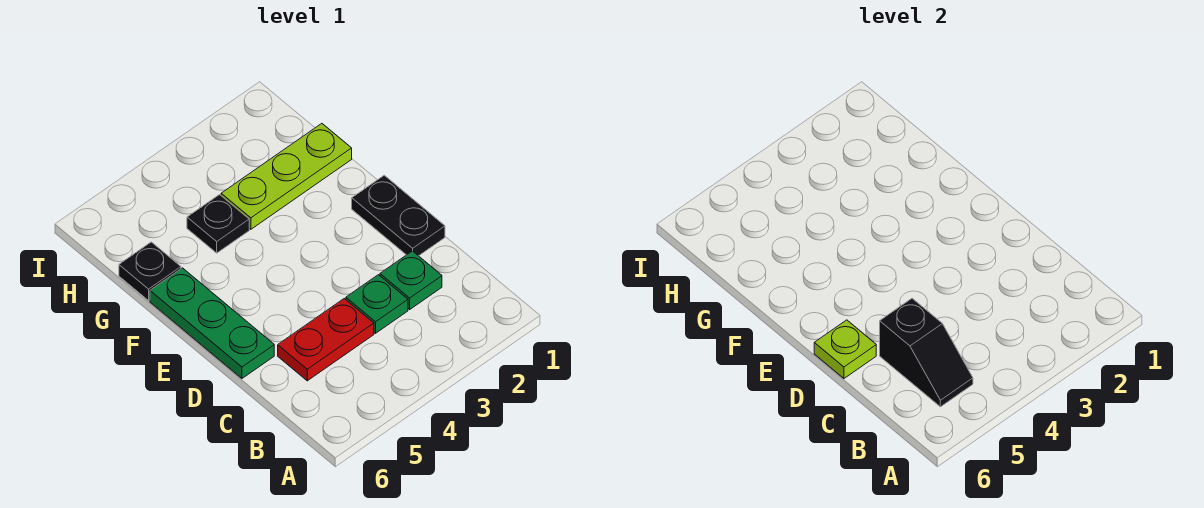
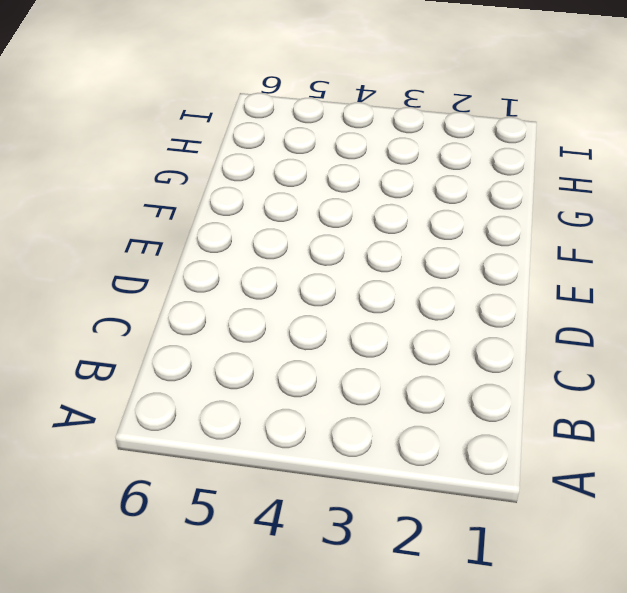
none -> green 1x1 plate [380,251,442,309]
none -> green 1x1 plate [346,275,408,333]

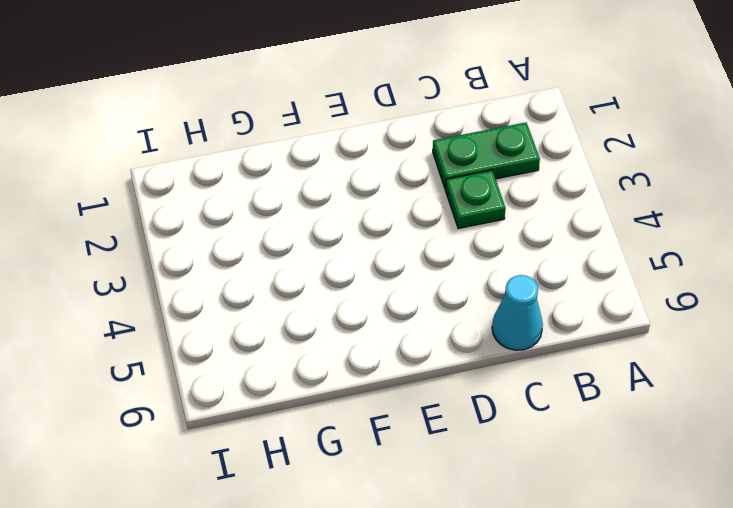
green 1x2 plate [433,122,540,189] -> green 1x1 plate [380,251,442,309]
cyan 1x1 cone [492,275,543,350] -> none
none -> red 1x2 plate [278,299,374,381]
none -> black 1x2 plate [352,175,445,256]

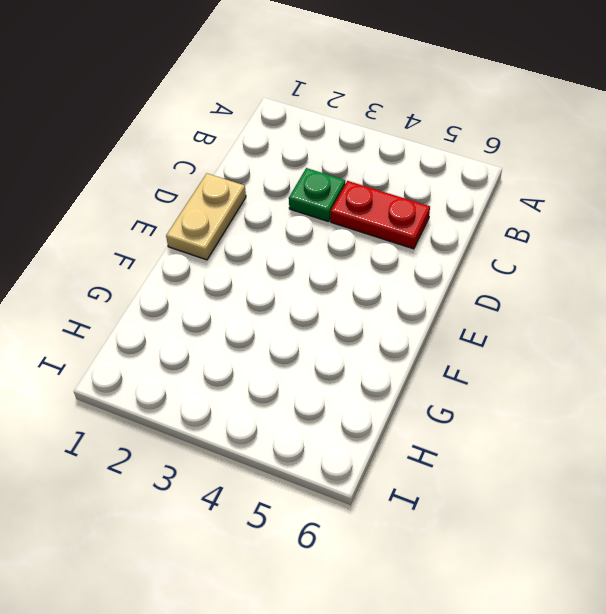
tan 1x2 plate [166,174,246,260] -> black 1x2 plate [352,175,445,256]
none -> green 1x1 plate [380,251,442,309]
none -> green 1x3 plate [150,268,274,378]

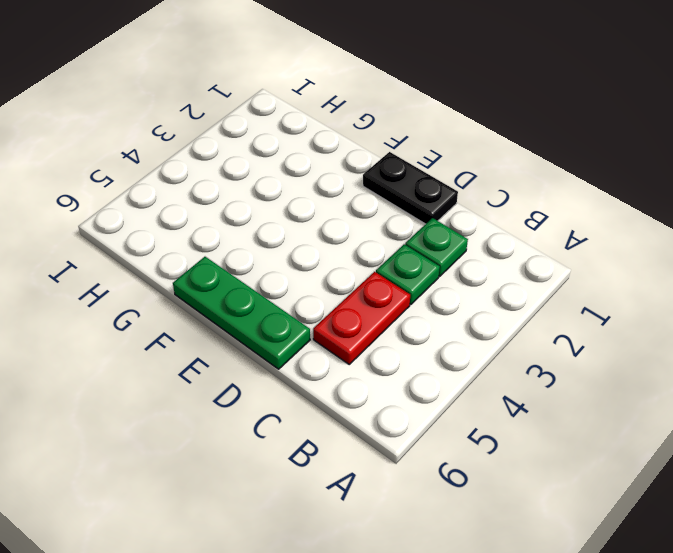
none -> lime 1x3 plate [221,124,352,229]
none -> black 1x1 plate [187,195,249,253]

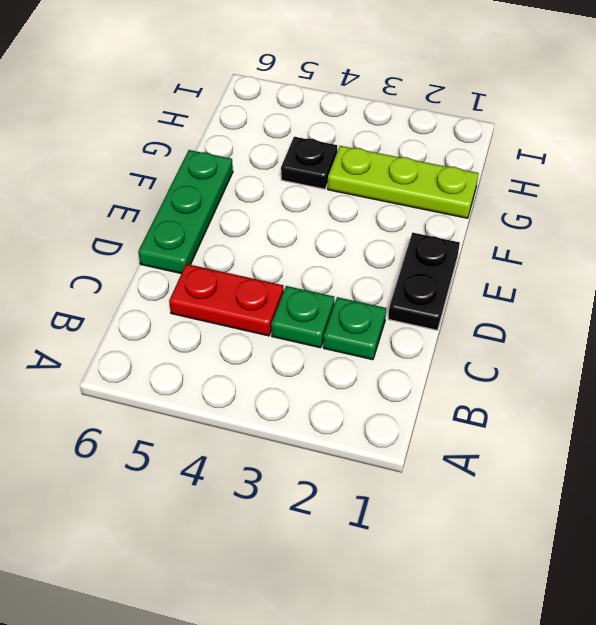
none -> black 1x1 plate [119,242,181,301]
none -> black 1x2 slope [880,298,973,407]

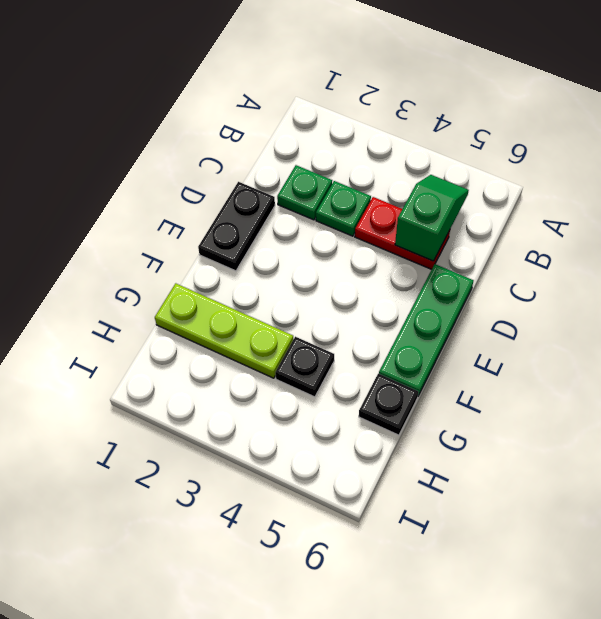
green 1x2 slope [395,175,469,261] -> black 1x2 slope [880,298,973,407]
none -> lime 1x1 plate [814,320,876,378]

